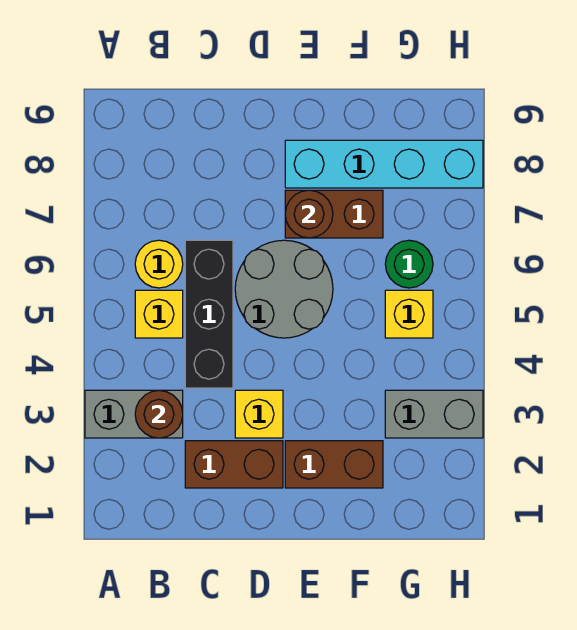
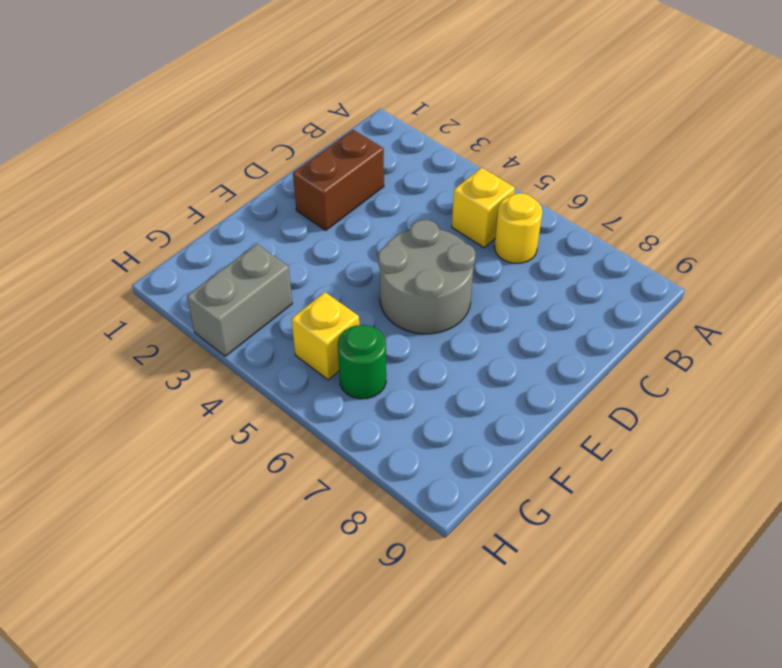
none -> grey 1x2 brick [85,390,183,438]
none -> black 1x3 brick [185,240,233,388]
none -> yellow 1x1 brick [235,390,283,438]

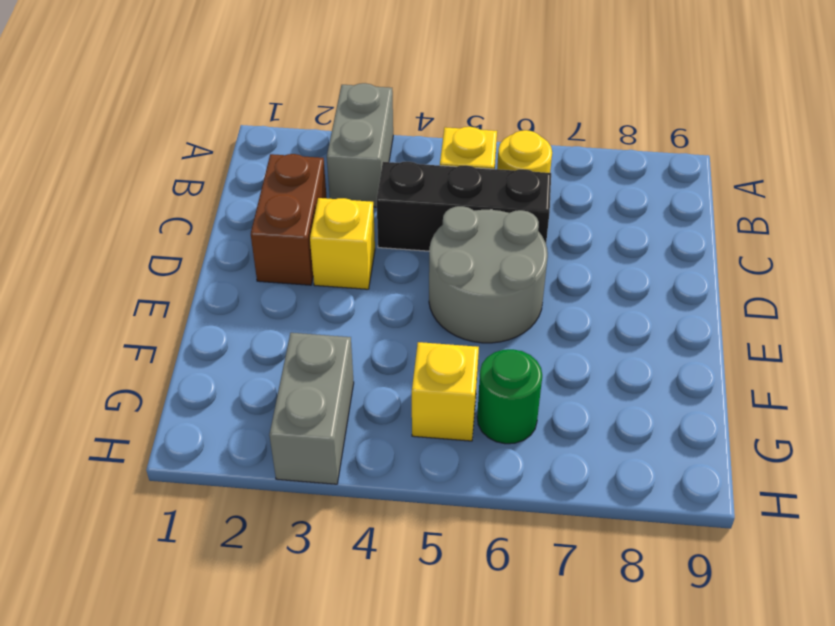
none -> brown 1x2 brick [285,441,383,488]
none -> brown 1x2 brick [285,190,383,238]
none -> cyan 1x4 brick [285,140,483,188]

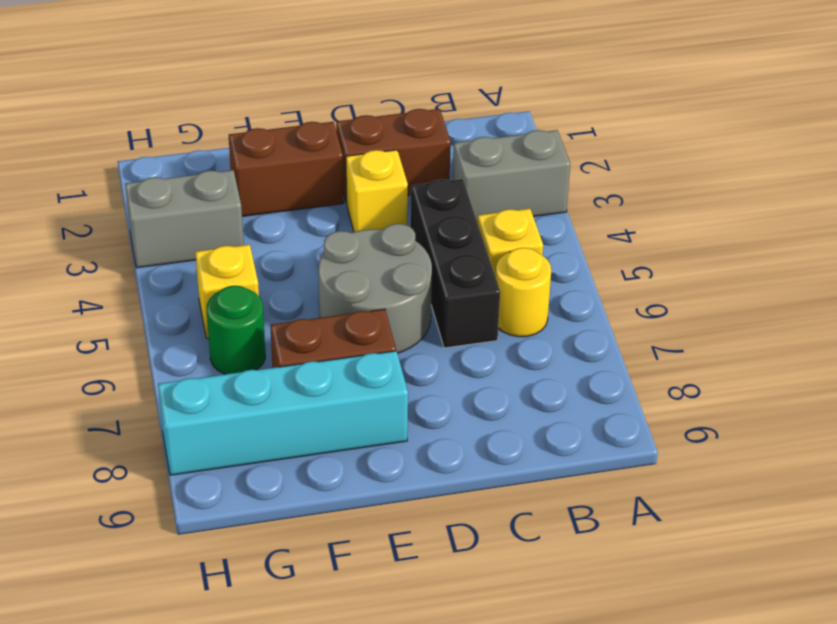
none -> brown 1x1 round brick [135,390,183,438]
none -> brown 1x1 round brick [285,190,333,238]

